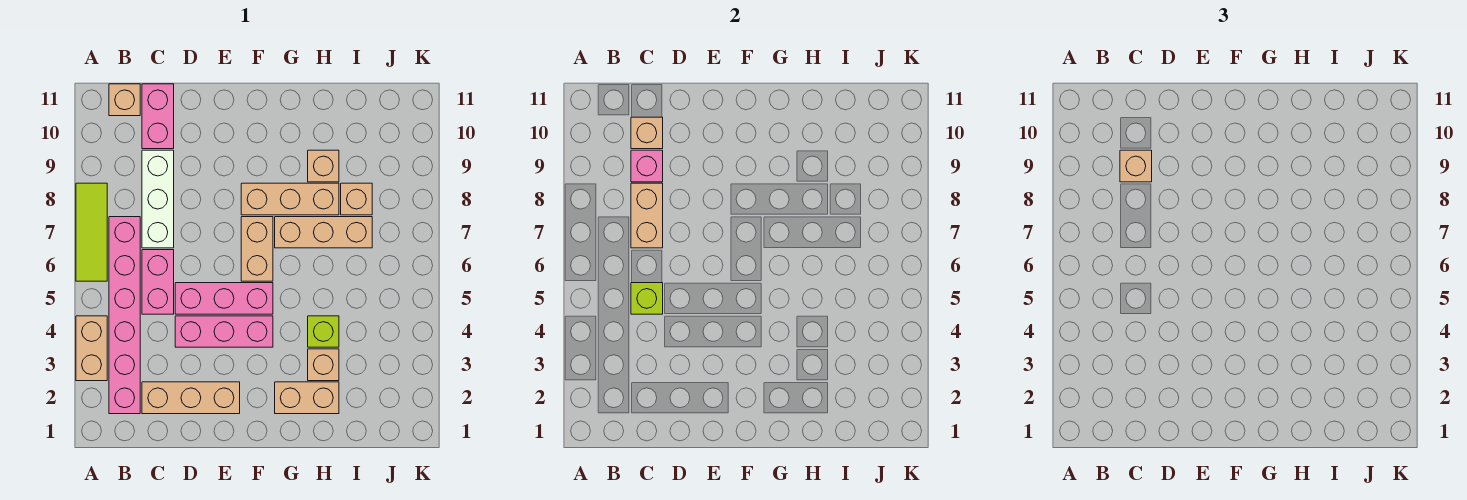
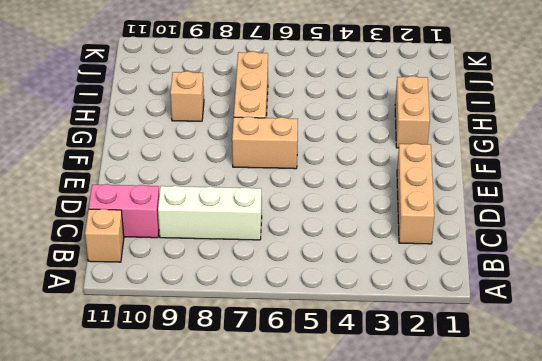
none -> tan 1x2 brick [76,316,107,381]
none -> lime 1x3 tile [76,183,107,281]
none -> pink 1x6 brick [109,217,140,414]

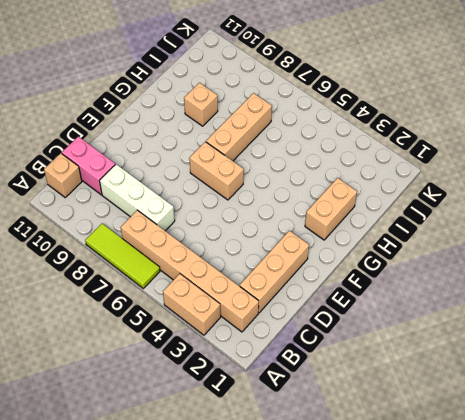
tan 1x6 brick [121,210,259,332] -> pink 1x6 brick [109,217,140,414]
none -> pink 1x2 brick [142,250,174,314]
none -> pink 1x3 brick [175,316,273,347]
none -> pink 1x3 brick [175,283,273,314]

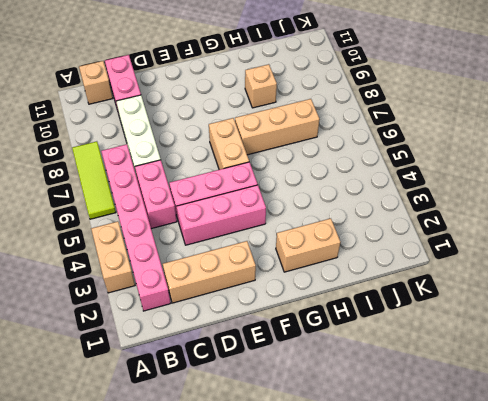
none -> tan 1x3 brick [241,183,339,215]
none -> tan 1x1 brick [308,349,339,381]
none -> lime 1x1 brick [308,316,339,347]

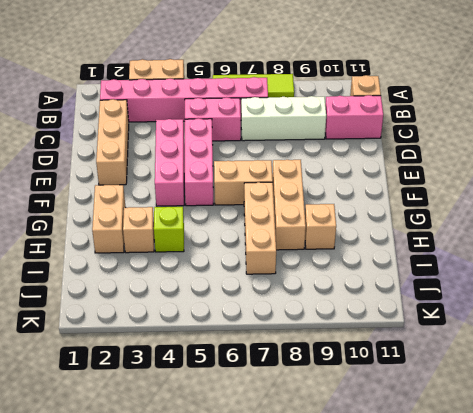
none -> tan 1x1 brick [341,183,372,215]
none -> lime 1x1 brick [631,283,663,314]
none -> tan 1x2 brick [631,183,663,248]

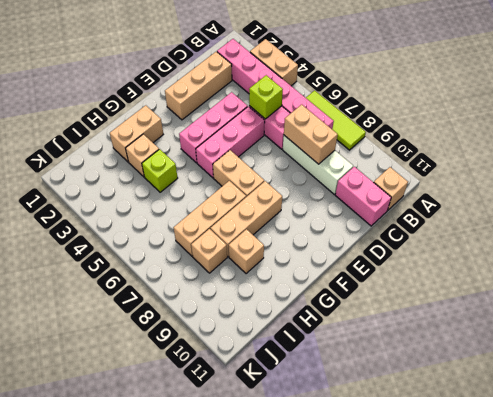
none -> pink 1x1 brick [631,150,663,182]
none -> tan 1x1 brick [631,117,663,149]
none -> tan 1x1 brick [1120,150,1152,182]

